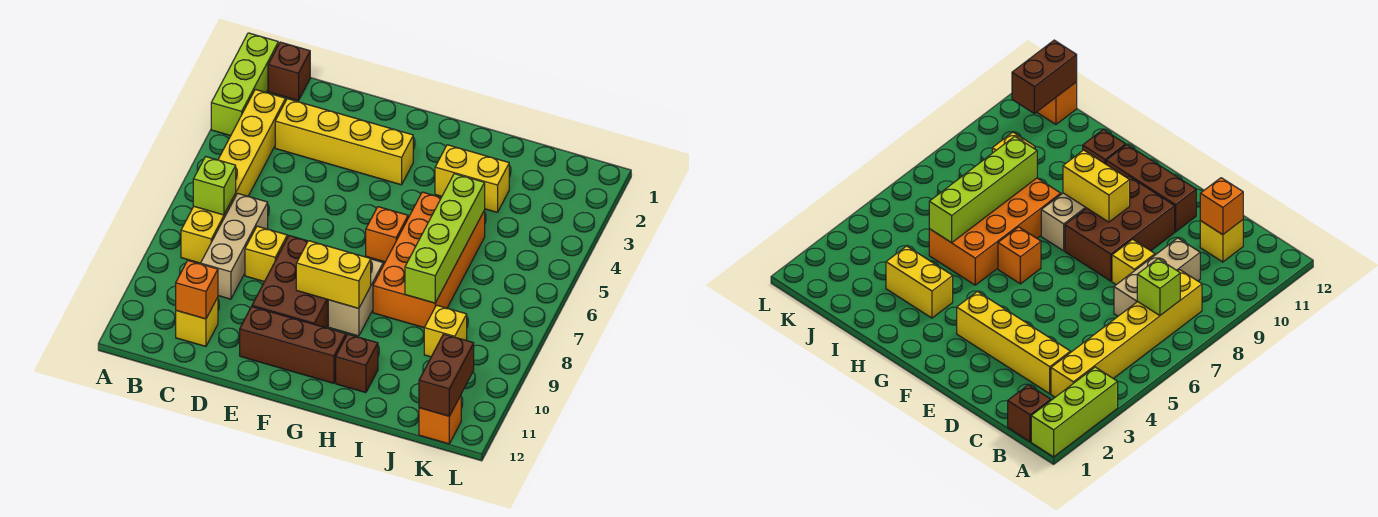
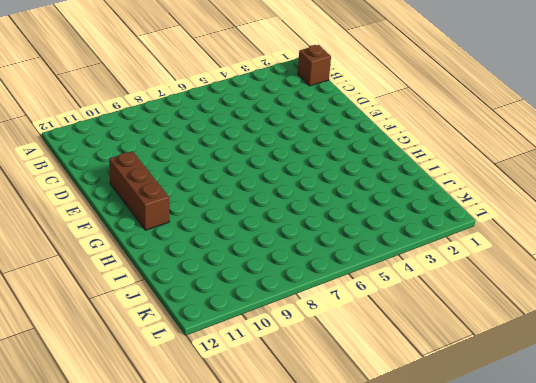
none -> lime 1x3 brick [211,33,278,136]
none -> yellow 1x6 brick [181,89,286,263]
none -> yellow 1x4 brick [275,99,413,185]

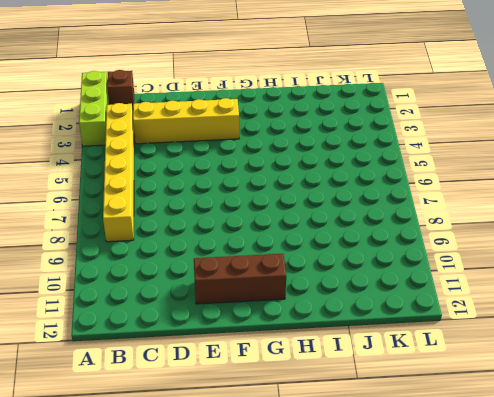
none -> tan 1x3 brick [201,193,268,299]
none -> yellow 1x1 brick [176,297,218,346]
none -> yellow 1x1 brick [245,226,287,282]

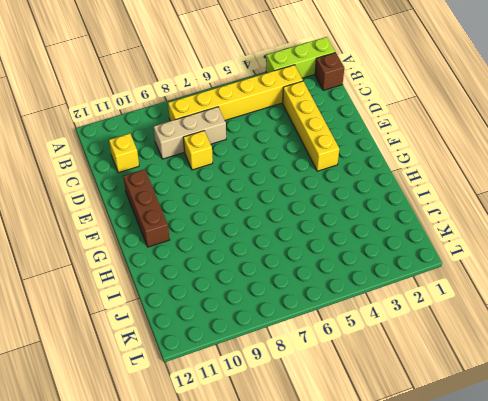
none -> brown 2x3 brick [252,236,328,328]
none -> orange 1x1 brick [366,207,408,262]
none -> tan 1x2 brick [328,259,383,336]

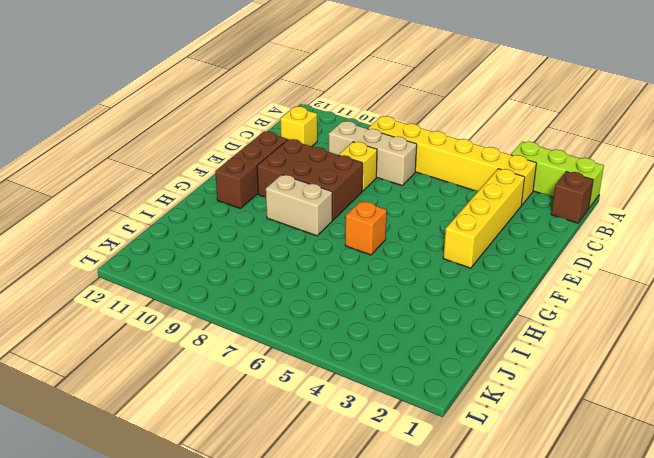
none -> yellow 1x2 brick [435,145,509,212]
none -> orange 2x4 brick [373,192,485,328]
none -> brown 1x1 brick [336,334,378,393]

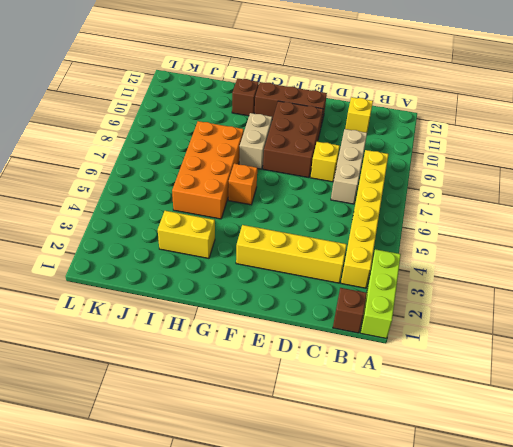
none -> yellow 1x1 brick [424,305,467,357]
none -> orange 1x1 brick [419,395,461,444]
none -> lime 1x1 brick [193,157,236,215]

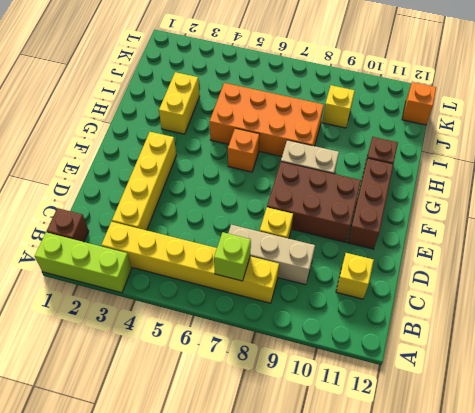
none -> orange 1x1 brick [176,261,218,319]
none -> yellow 1x2 brick [296,241,371,308]
none -> lime 1x4 brick [405,174,485,303]

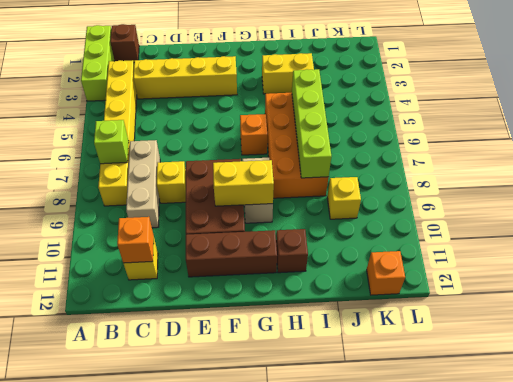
none -> brown 1x2 brick [419,334,474,416]

